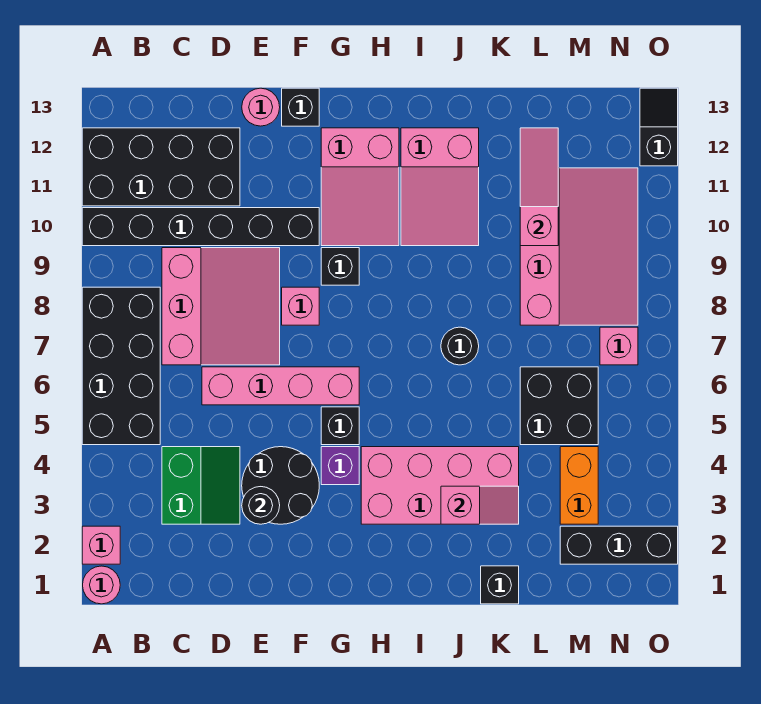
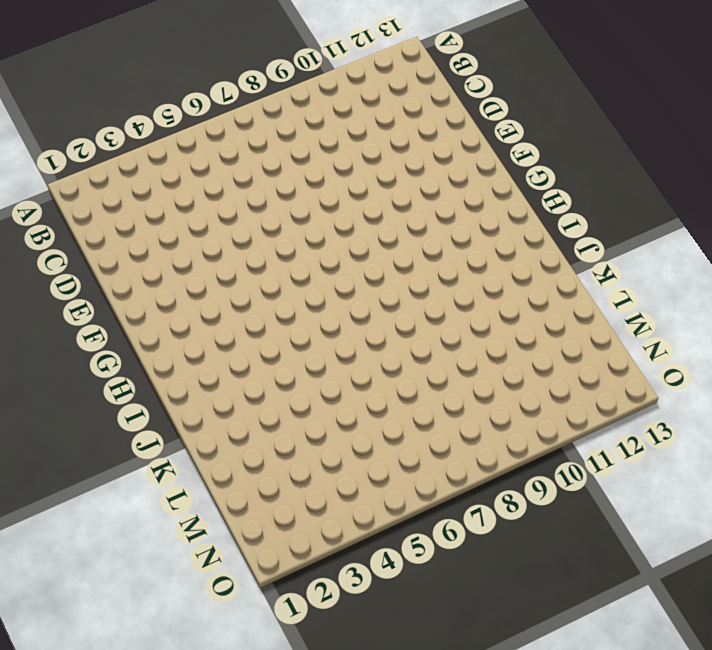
none -> pink 1x1 round brick [83,566,120,604]
none -> pink 1x1 brick [82,526,120,564]
none -> black 2x4 brick [82,287,160,445]

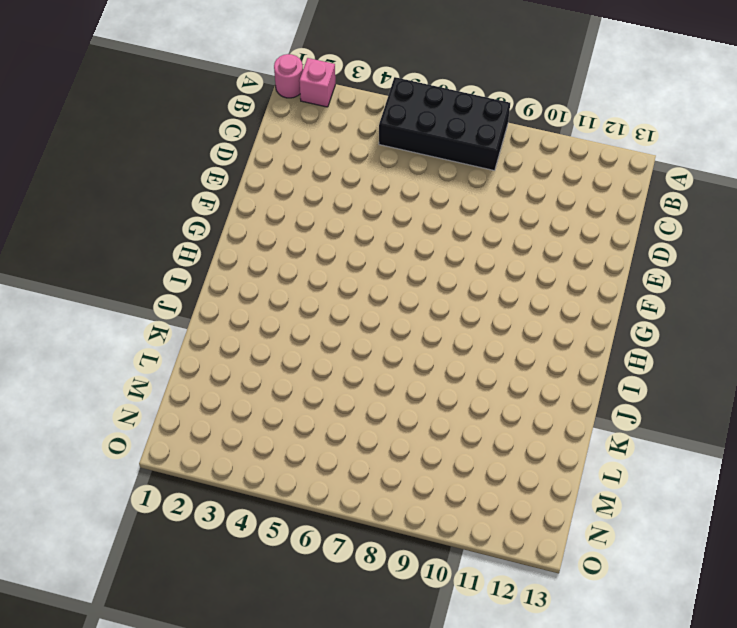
none -> black 1x6 brick [82,208,319,246]
none -> black 2x4 brick [82,128,240,206]
none -> green 2x2 slope [162,447,240,524]

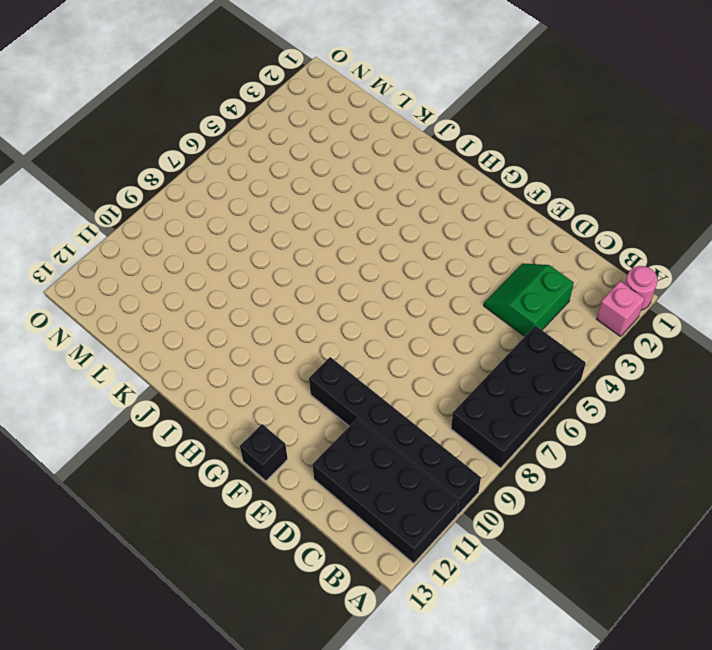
none -> pink 3x3 slope [162,248,280,365]
none -> pink 1x4 brick [202,367,359,405]
none -> black 2x2 round brick [242,447,319,524]

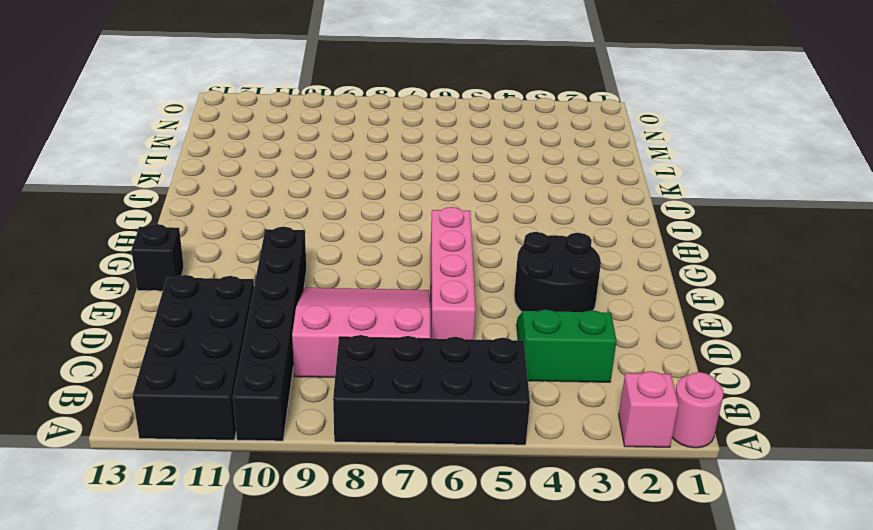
none -> pink 1x1 round brick [242,88,280,126]
none -> pink 1x1 brick [282,287,319,325]
none -> purple 1x1 brick [321,447,359,485]

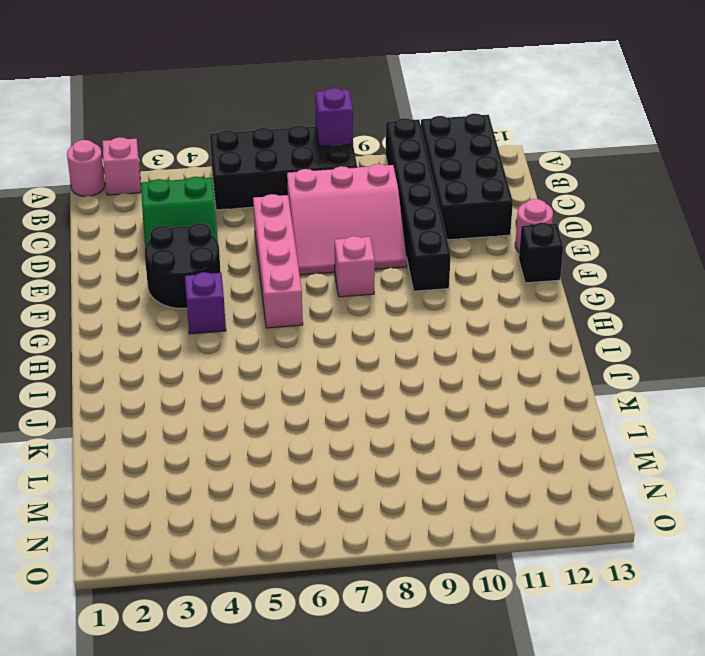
purple 1x1 brick [315,88,353,146] -> none
none -> black 1x1 brick [321,407,359,445]
none -> black 1x1 brick [321,248,359,285]
none -> pink 2x3 slope [321,128,399,246]

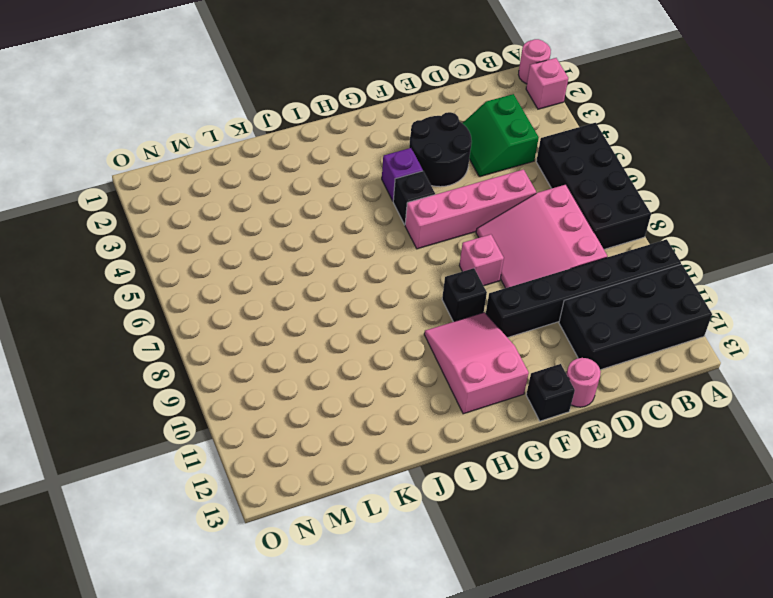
none -> pink 2x4 brick [361,447,519,524]
none -> pink 2x3 slope [401,128,479,246]
none -> black 1x1 round brick [441,327,479,365]

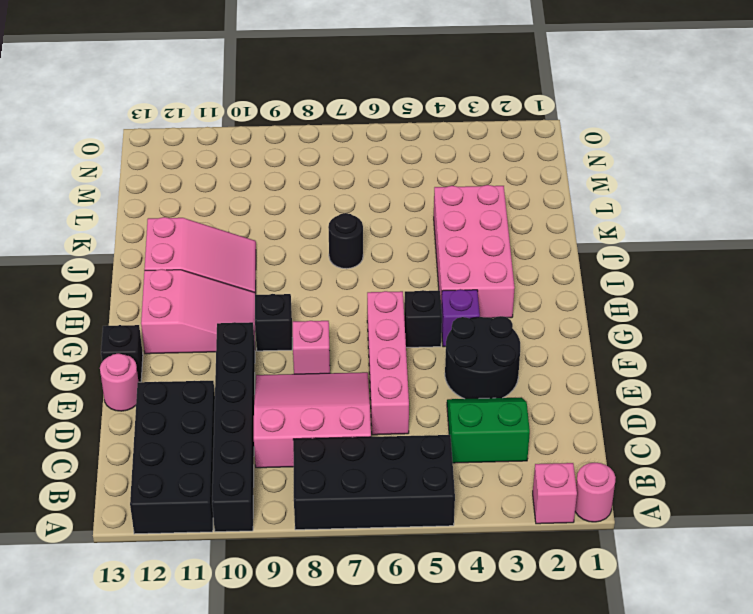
none -> black 1x1 brick [481,566,519,604]
none -> black 2x2 brick [520,367,598,445]
none -> pink 3x4 slope [520,168,638,325]

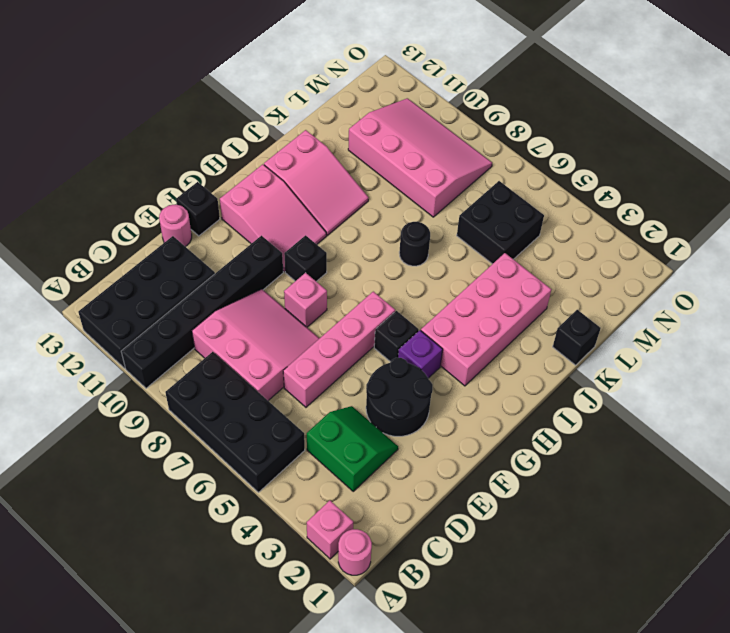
none -> black 1x3 brick [560,526,678,564]
none -> orange 1x2 brick [560,447,598,524]
none -> pink 1x1 brick [600,327,638,365]

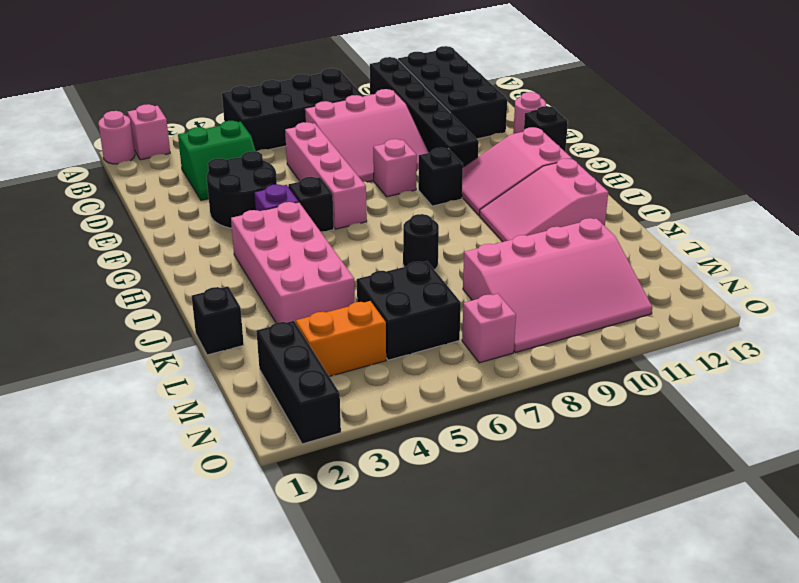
none -> black 1x2 slope [640,88,678,166]
none -> black 1x1 round brick [242,487,280,524]
none -> pink 1x2 slope [441,486,519,524]

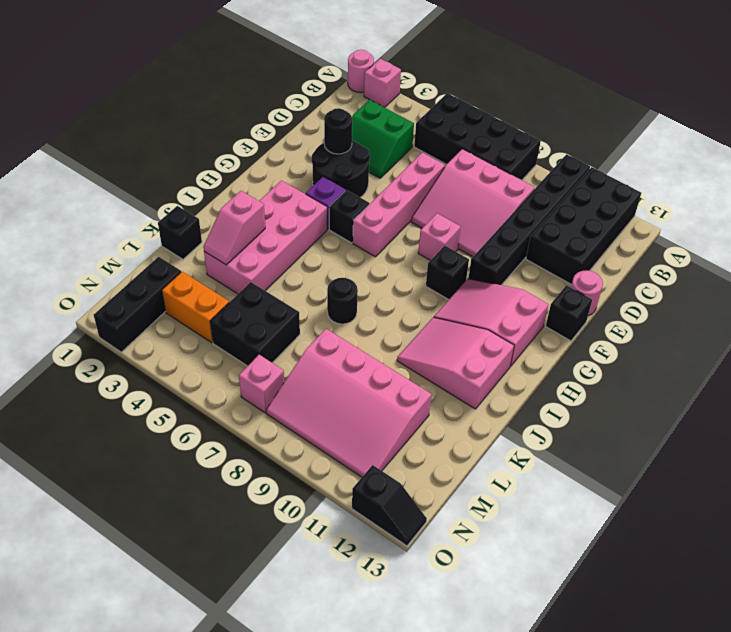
none -> pink 1x3 slope [520,128,558,246]

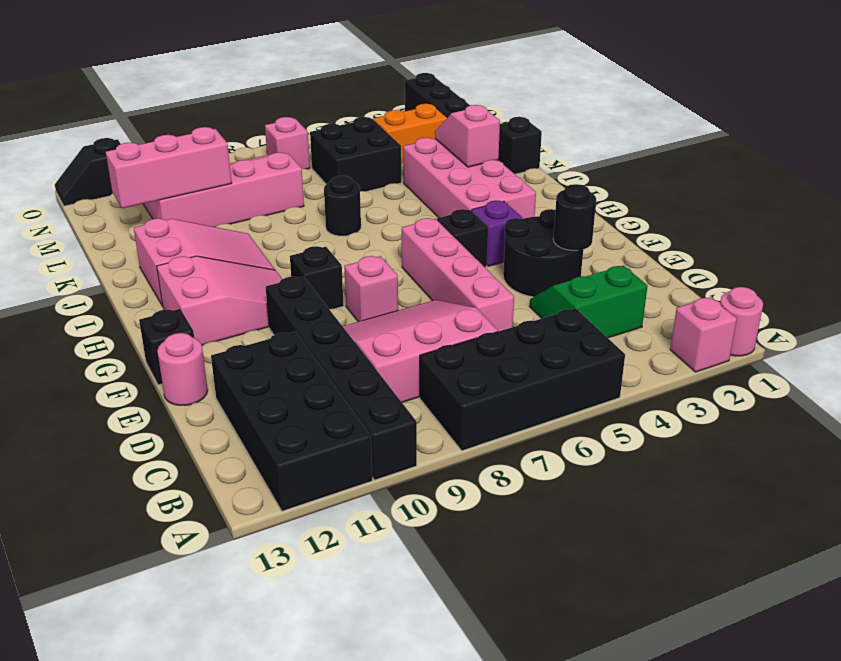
pink 1x3 brick [106,127,231,208] -> pink 1x3 slope [520,128,558,246]

